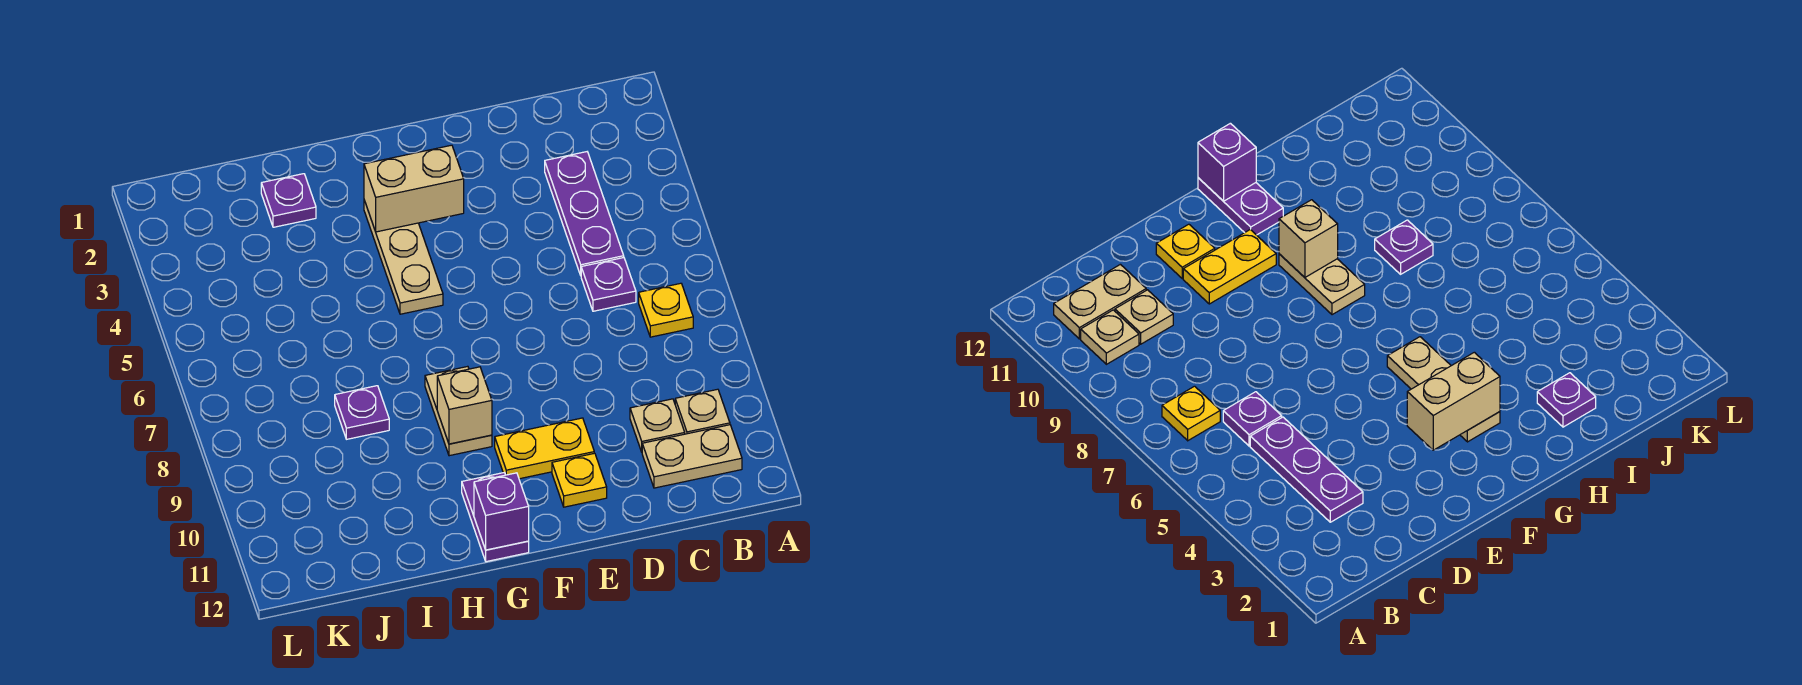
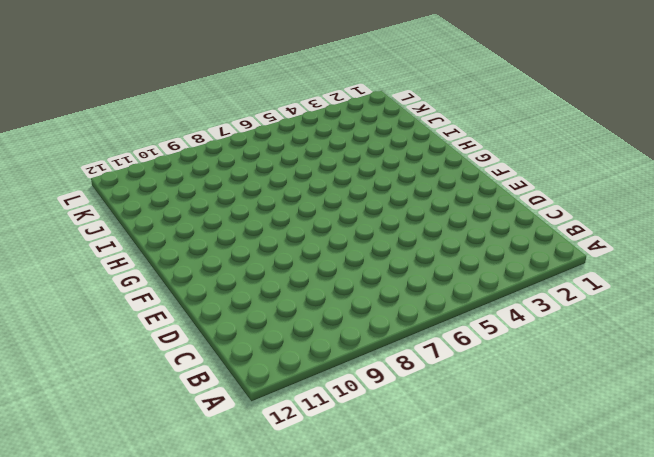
none -> yellow 1x1 plate [639,283,693,337]
none -> tan 1x1 plate [675,389,730,434]
none -> tan 1x2 plate [642,425,742,488]

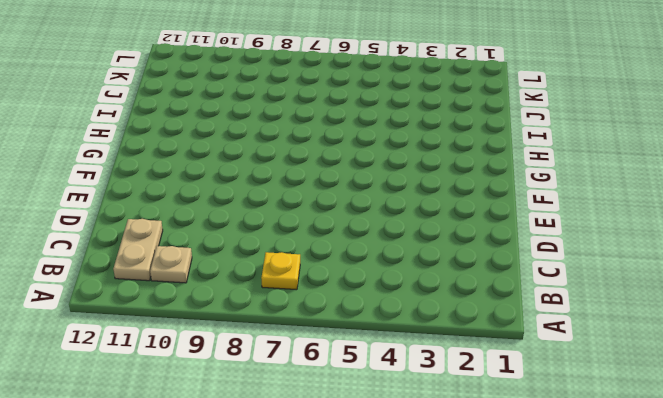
none -> purple 1x3 plate [545,152,624,275]
none -> purple 1x1 plate [581,258,636,311]
none -> tan 1x1 plate [630,399,685,452]

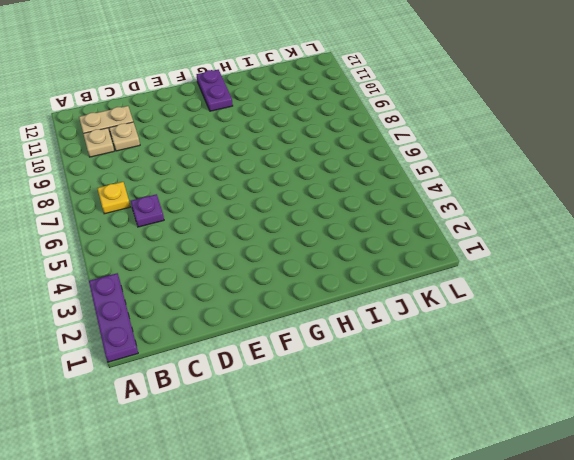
purple 1x3 plate [89,273,138,362] -> purple 1x3 plate moved to [545,152,624,275]
none -> yellow 1x2 plate [495,418,594,479]
none -> yellow 1x1 plate [552,453,607,507]
none -> tan 1x3 plate [364,200,443,314]

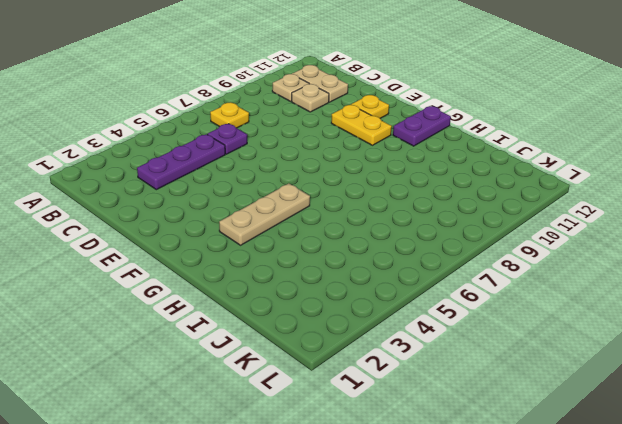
none -> tan 1x2 plate [425,366,492,456]
none -> purple 1x1 plate [261,174,316,227]
none -> purple 1x1 plate [335,386,389,439]

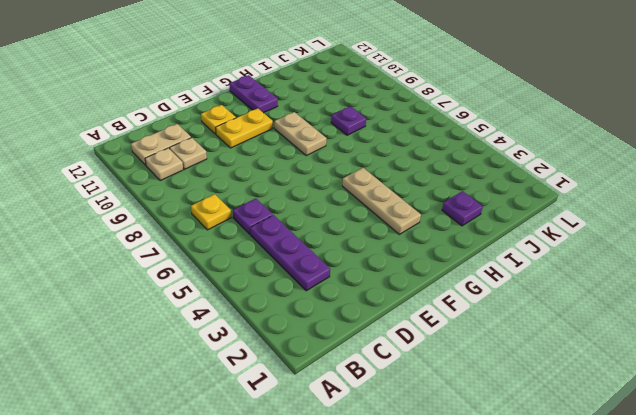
none -> tan 1x2 brick [364,145,464,232]
none -> tan 1x1 brick [437,367,492,444]
none -> purple 1x1 brick [474,473,529,550]

